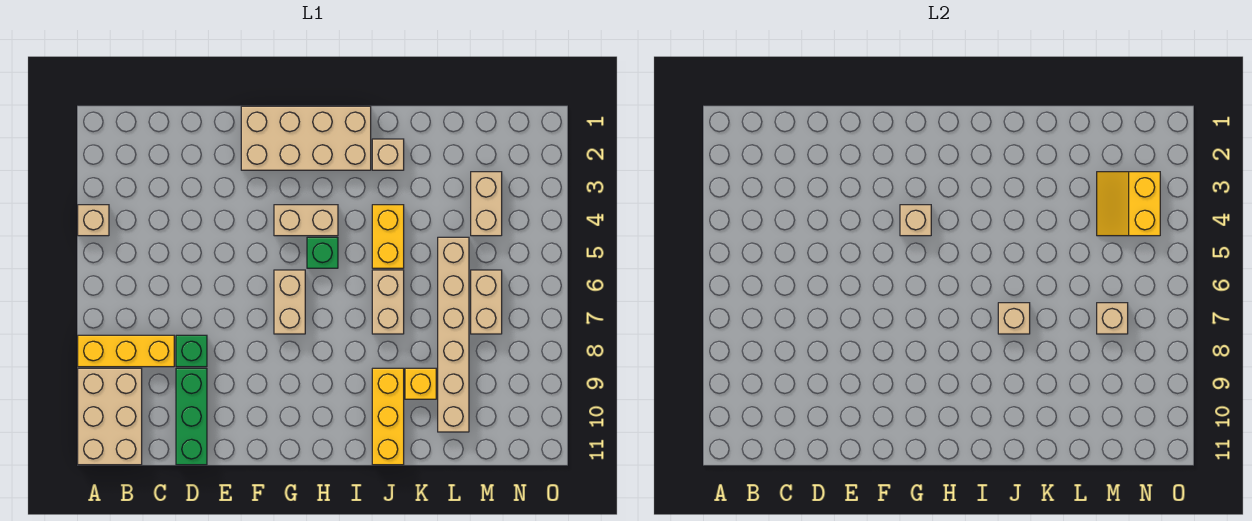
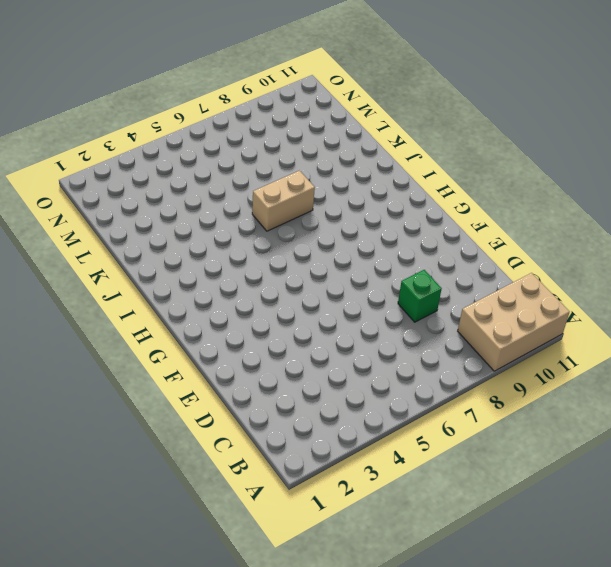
none -> tan 1x1 brick [78,205,109,236]
none -> yellow 1x3 brick [78,335,174,367]
none -> green 1x3 brick [176,368,207,465]

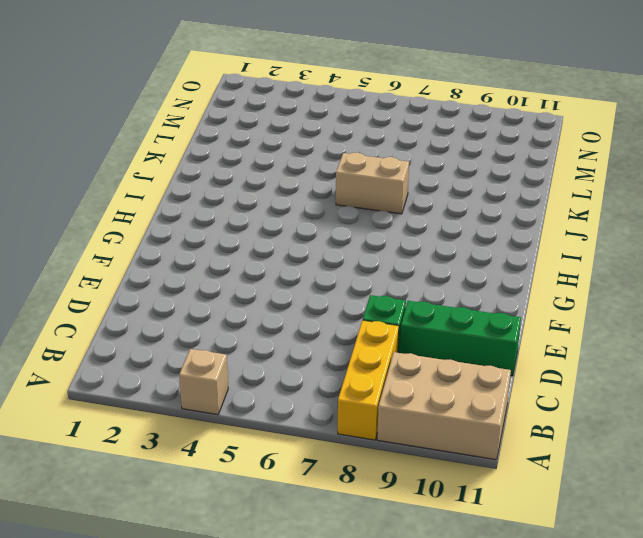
none -> tan 2x4 brick [241,106,371,170]
none -> tan 1x2 brick [274,205,338,236]
none -> tan 1x2 brick [274,270,305,334]

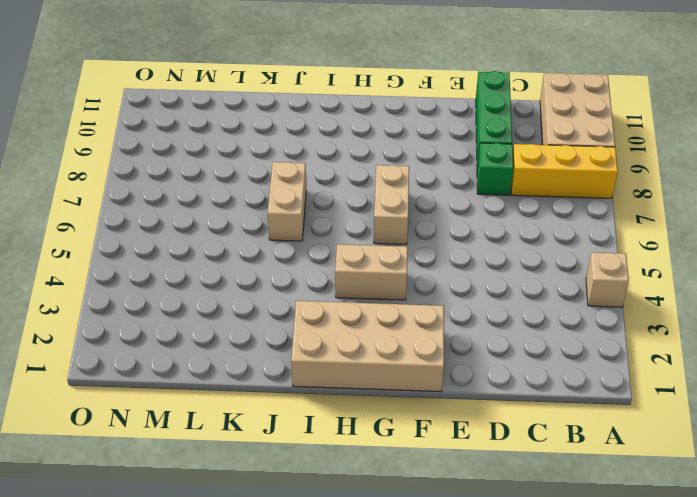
none -> green 1x1 brick [307,237,338,268]
none -> tan 1x1 brick [372,139,404,170]
none -> yellow 1x2 brick [372,205,404,268]

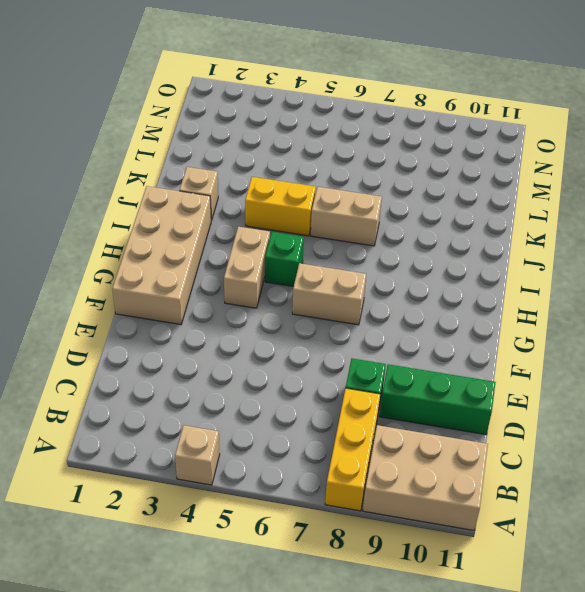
none -> yellow 1x3 brick [372,368,404,465]
none -> yellow 1x1 brick [405,368,436,399]
none -> tan 1x6 brick [438,237,469,432]

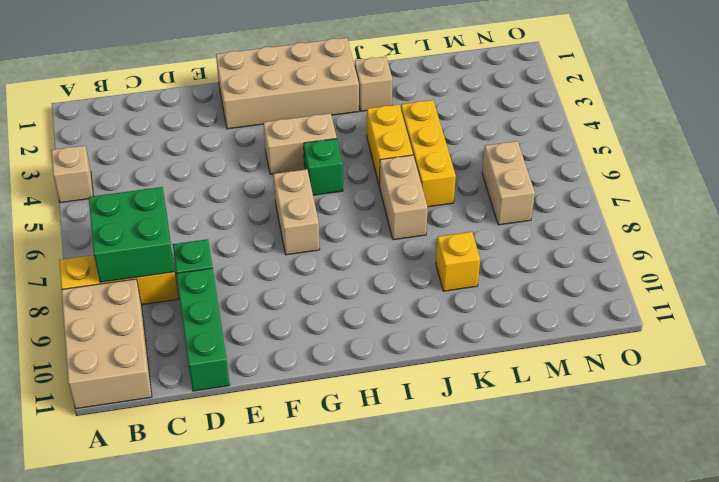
green 2x2 brick [89,187,174,282] -> none
yellow 1x3 brick [401,100,456,207] -> yellow 1x3 brick moved to [372,368,404,465]
none -> tan 1x6 brick [438,237,469,432]
none -> tan 1x2 brick [471,172,502,236]
none -> tan 1x1 brick [900,205,931,236]

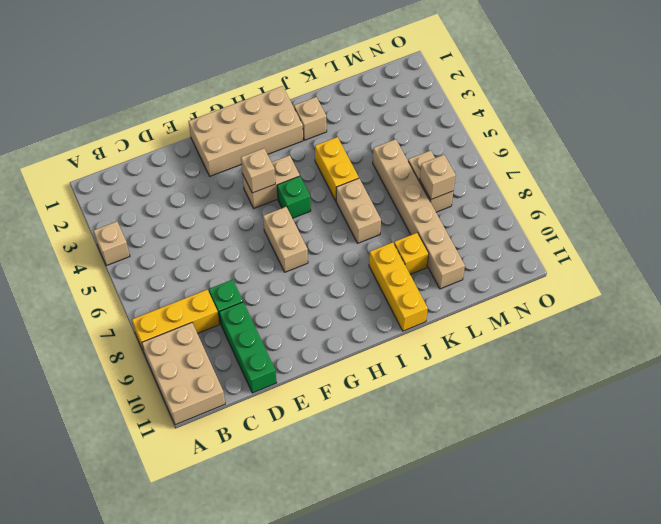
none -> tan 1x2 brick [471,172,502,236]
none -> tan 1x1 brick [998,303,1030,334]
none -> yellow 2x2 slope [1097,172,1160,236]

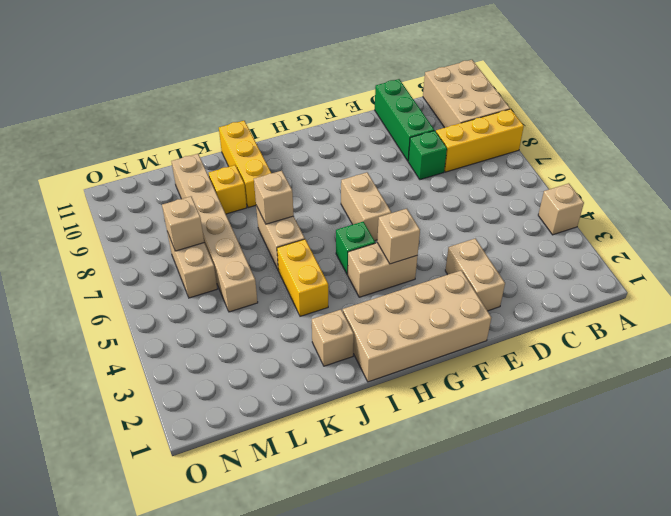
tan 1x2 brick [445,238,505,311] -> tan 1x2 brick moved to [471,172,502,236]
none -> yellow 2x2 slope [1097,172,1160,236]

